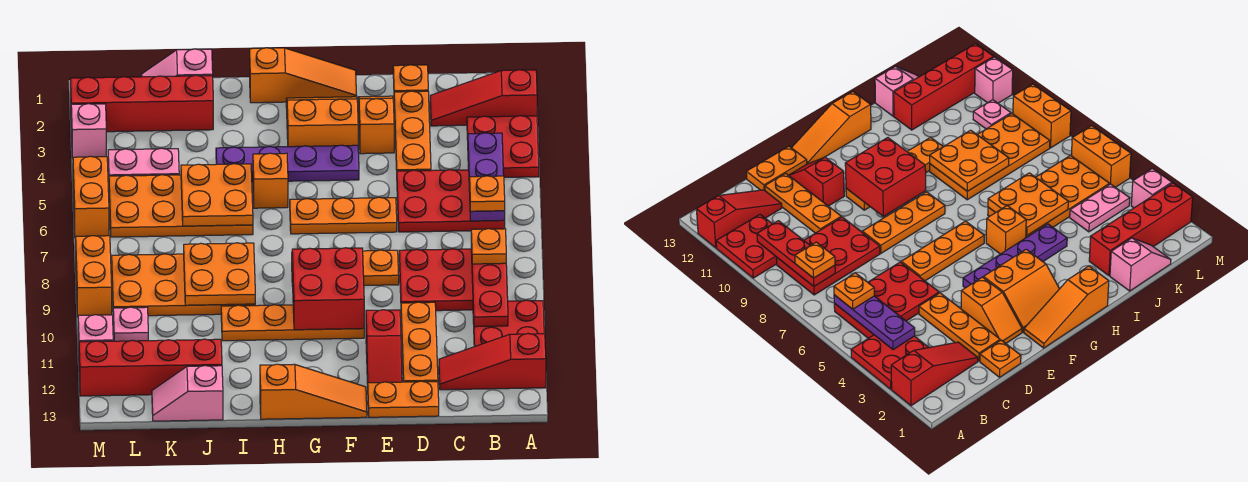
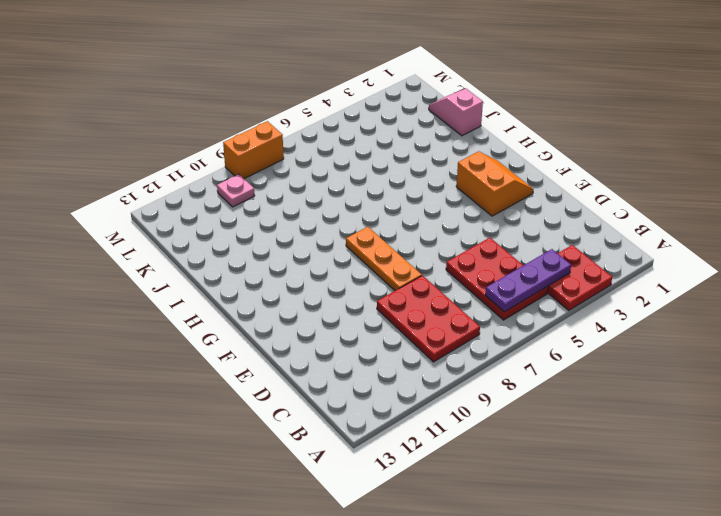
none -> red 1x3 slope [430,70,537,126]
none -> red 2x2 plate [473,300,544,346]
none -> red 1x3 slope [439,334,546,390]
none -> orange 1x1 plate [393,65,428,92]

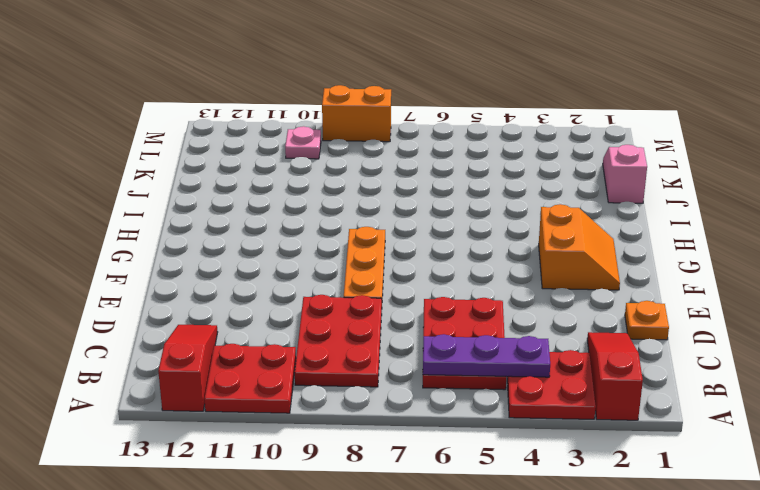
none -> orange 1x3 plate [394,91,431,171]
none -> orange 1x3 plate [401,302,438,382]
none -> orange 1x2 plate [368,381,439,417]
none -> orange 1x2 slope [358,96,394,154]

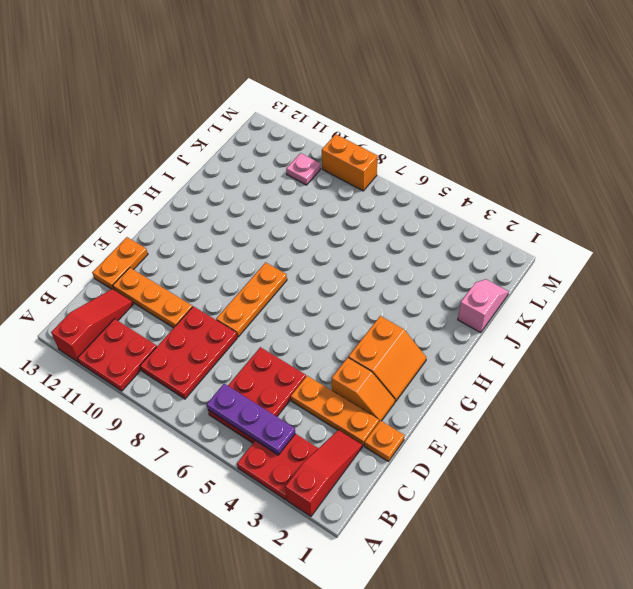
none -> orange 1x3 plate [290,197,397,234]
none -> red 1x2 slope [366,310,402,384]
none -> orange 1x3 slope [250,48,357,103]
none -> purple 1x4 plate [216,145,359,182]

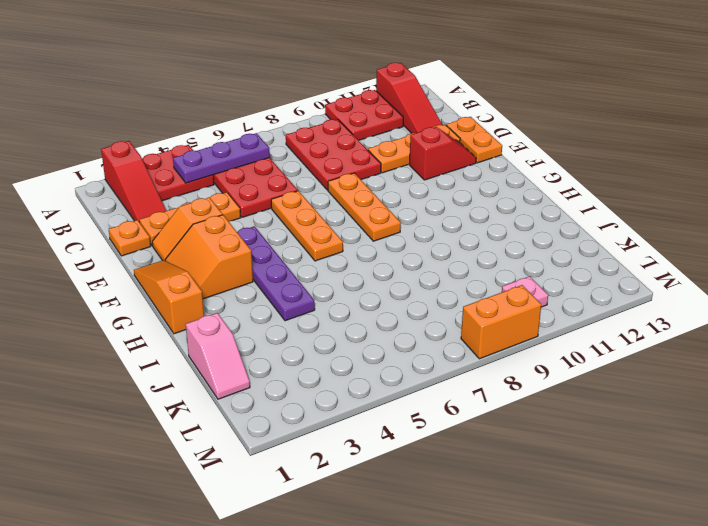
none -> orange 1x4 plate [221,305,364,341]
none -> orange 1x3 slope [260,364,367,419]
none -> orange 1x1 brick [253,153,288,208]
none -> orange 2x4 plate [109,175,253,237]

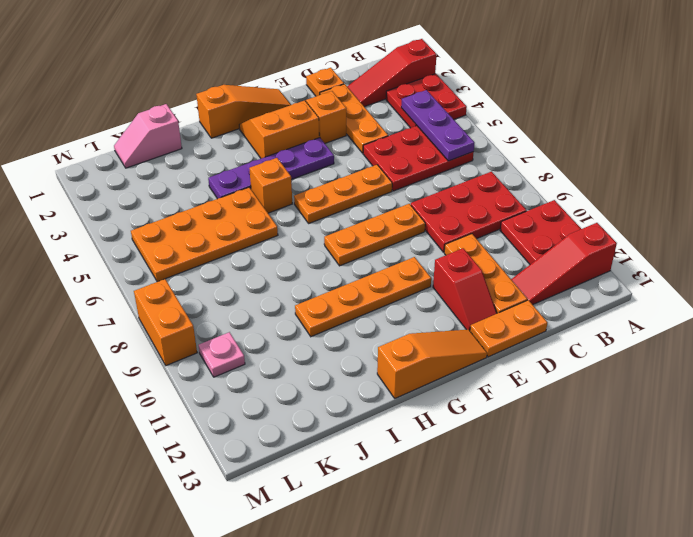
none -> orange 2x4 plate [112,254,255,316]
none -> red 1x4 brick [71,75,213,132]
none -> red 1x4 brick [79,339,222,396]
none -> pink 1x2 slope [152,366,223,421]

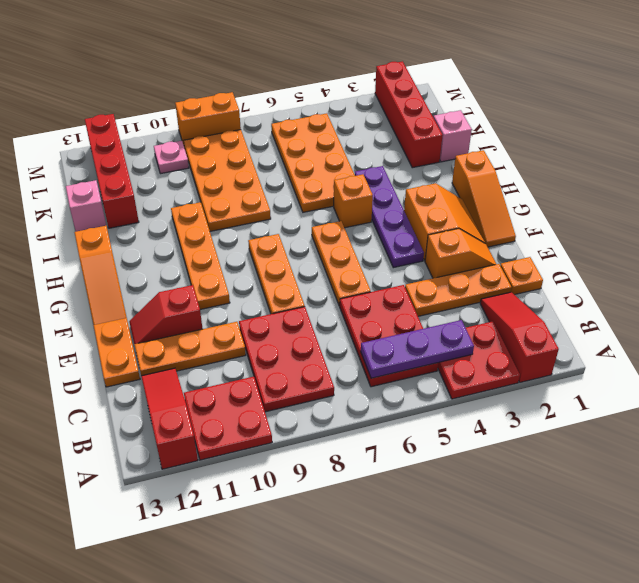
none -> pink 1x2 plate [108,148,179,176]
none -> pink 1x1 brick [71,104,106,158]
none -> orange 1x2 brick [73,156,109,238]
none -> pink 1x1 brick [78,315,113,352]

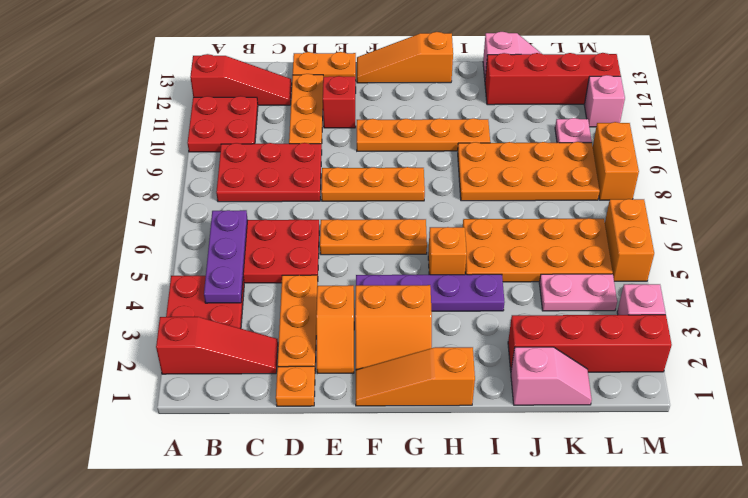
none -> red 1x3 plate [471,244,508,327]
none -> red 2x2 brick [292,248,364,330]
none -> orange 2x2 plate [181,164,253,226]
none -> orange 2x2 plate [184,243,255,305]

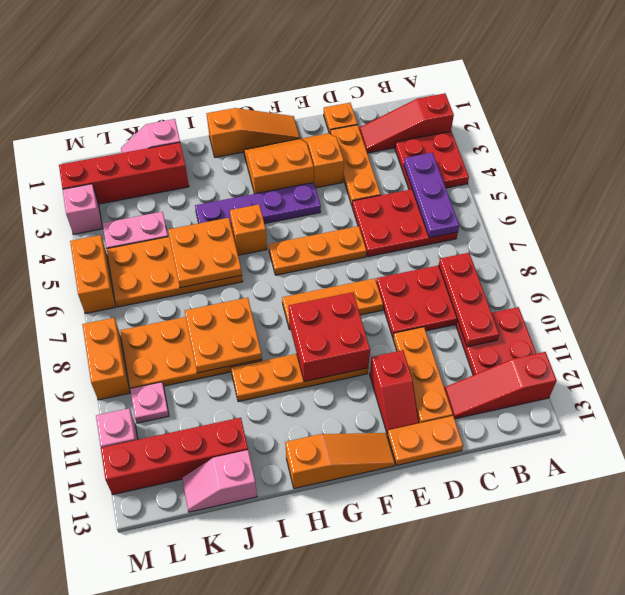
none -> orange 1x1 plate [470,176,505,211]
none -> orange 1x1 plate [471,229,506,264]

